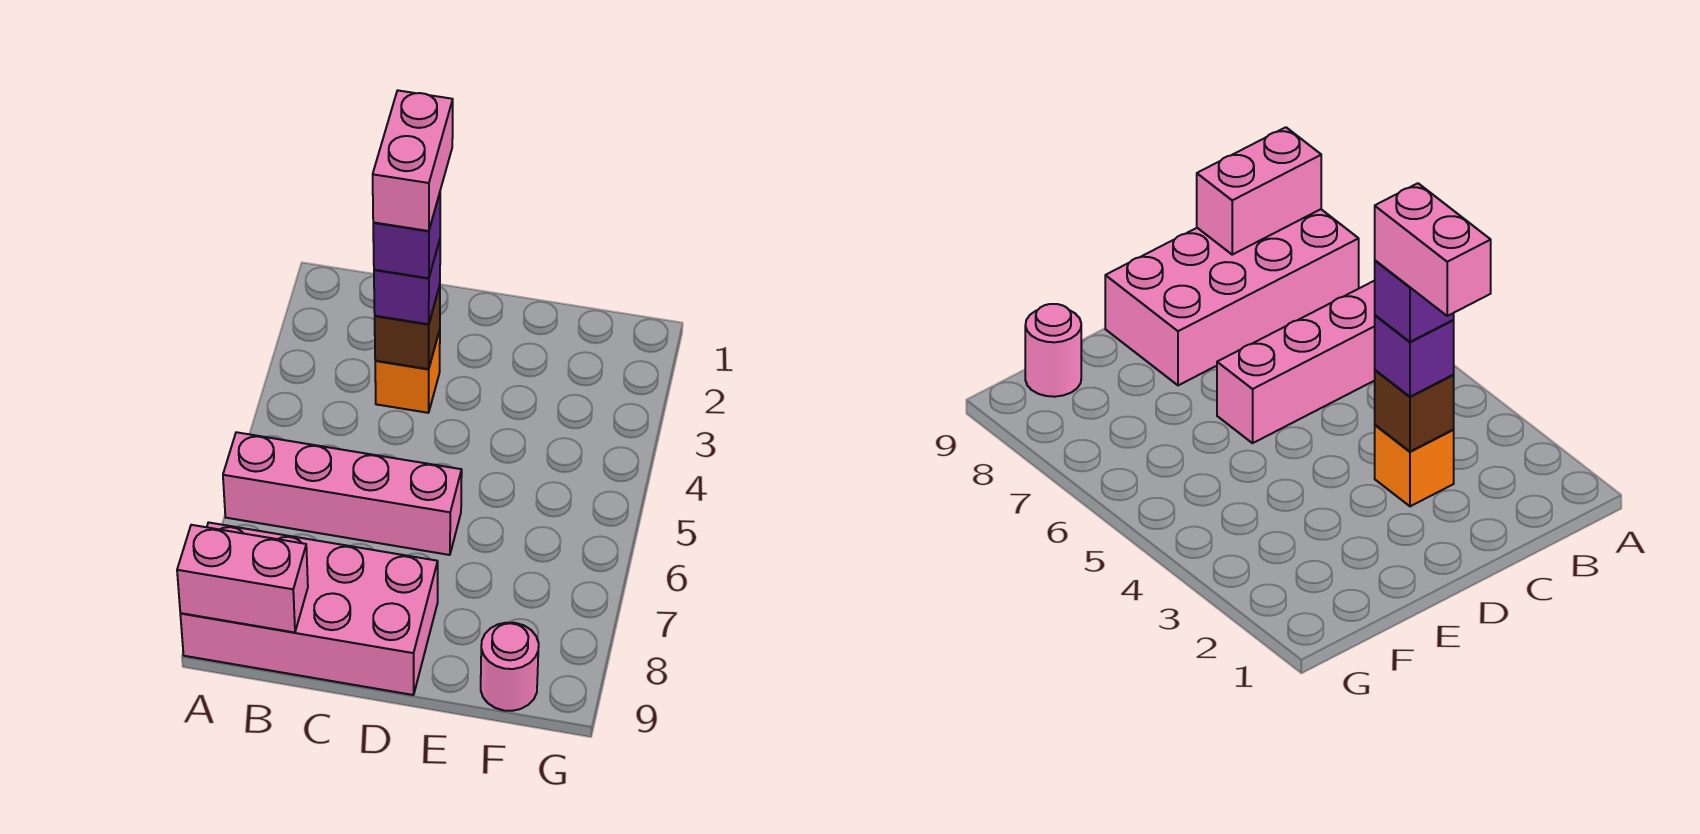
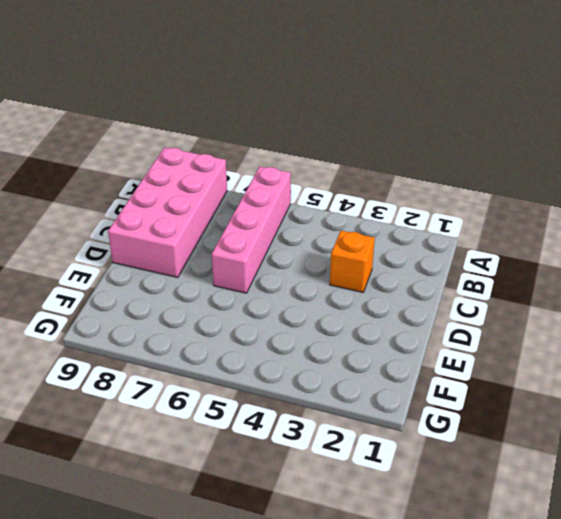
none -> pink 1x1 round brick [481,623,539,711]
none -> pink 1x2 brick [177,525,308,632]

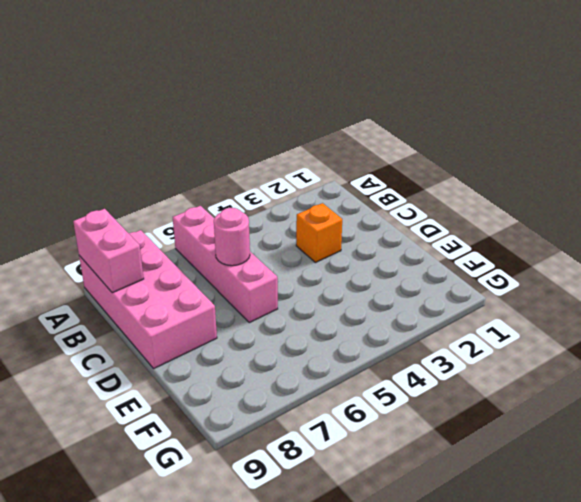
pink 1x1 round brick [214,208,250,266] -> pink 1x1 round brick moved to [481,623,539,711]
none -> brown 1x1 brick [375,286,440,369]
none -> purple 1x1 brick [374,240,440,324]

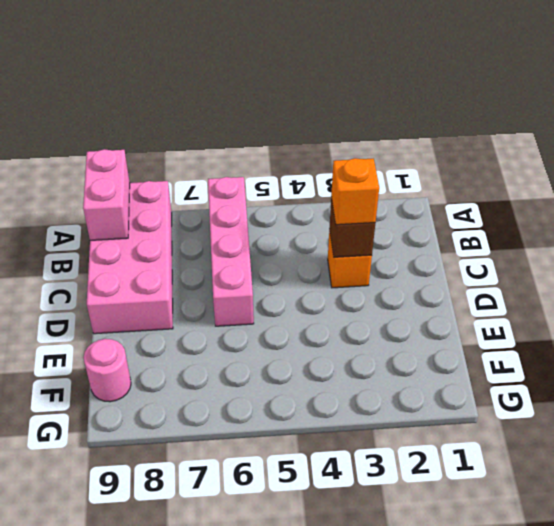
orange 1x1 brick [331,158,379,225] -> purple 1x1 brick [374,240,440,324]
none -> purple 1x1 brick [373,193,440,278]
none -> pink 1x2 brick [373,90,453,231]

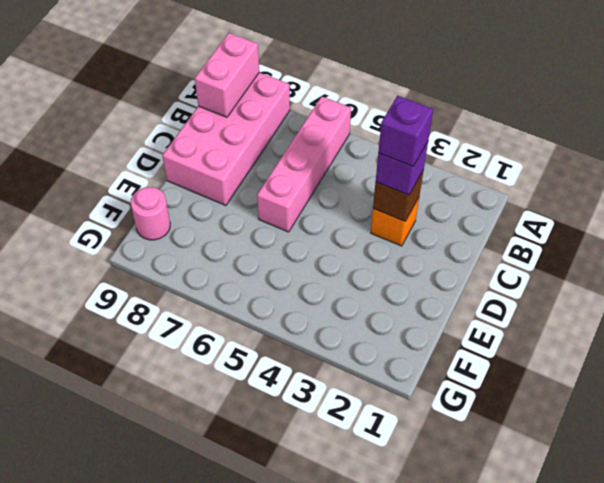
none -> pink 1x2 brick [373,90,453,231]

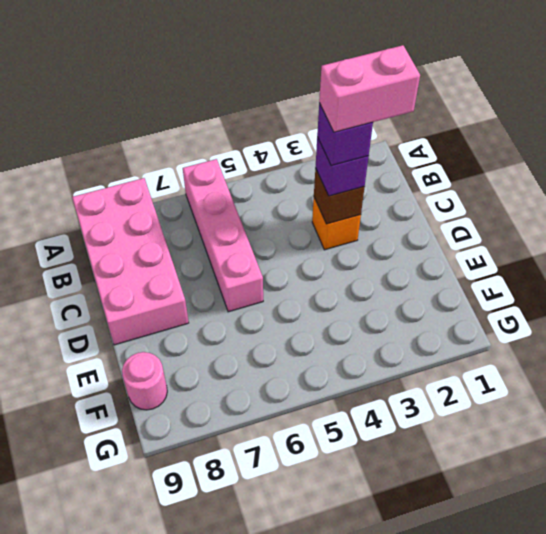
none -> pink 1x2 brick [177,525,308,632]

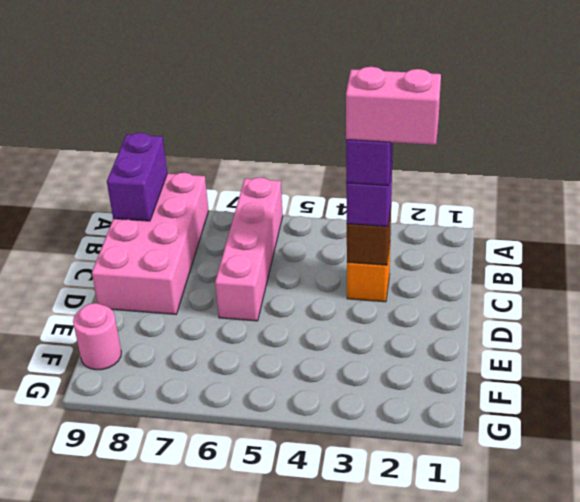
purple 1x2 brick [107,133,167,221] -> pink 1x2 brick [177,525,308,632]

